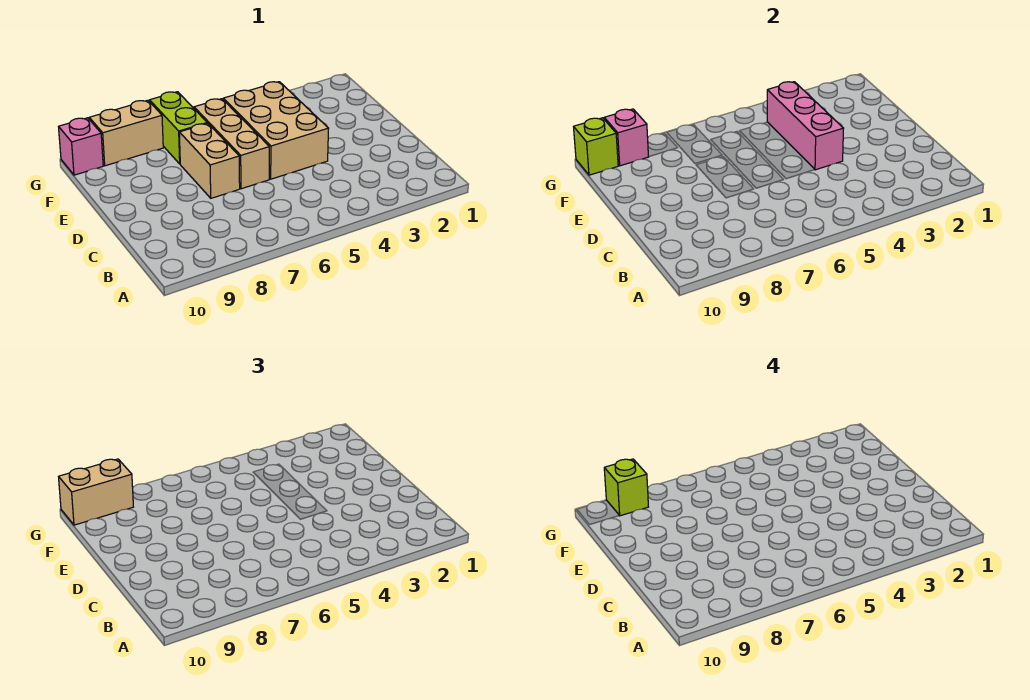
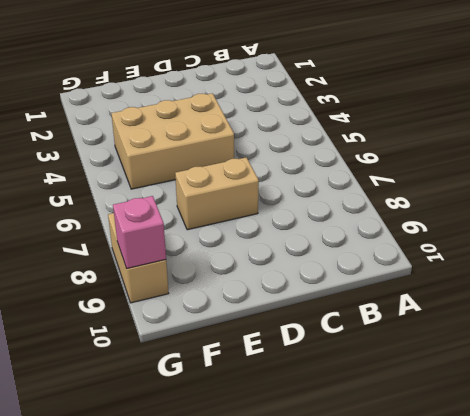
none -> tan 1x3 brick [194,99,269,189]
none -> lime 1x2 brick [150,92,207,164]

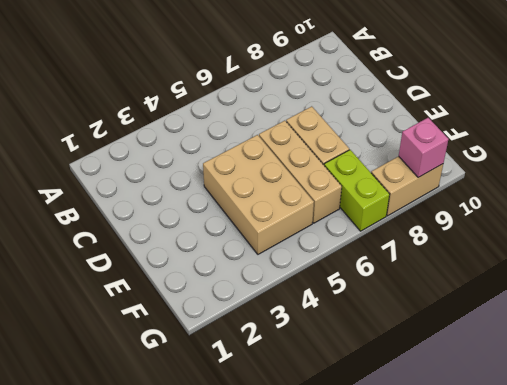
none -> pink 1x1 brick [59,118,103,175]
none -> pink 1x3 brick [767,82,844,170]

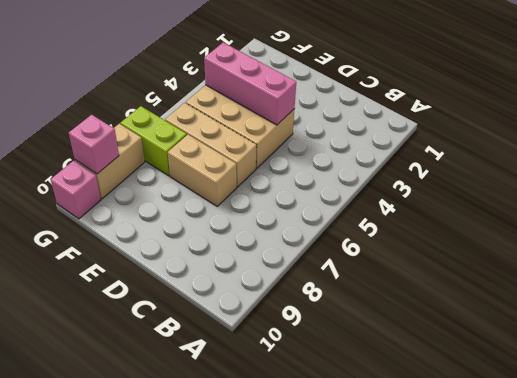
none -> lime 1x1 brick [574,118,618,175]
none -> tan 1x2 brick [59,459,133,525]

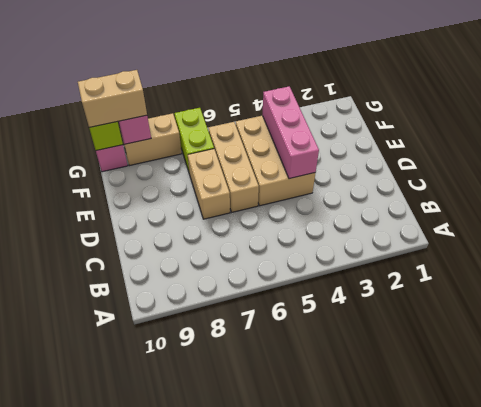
none -> lime 1x1 brick [604,459,648,516]

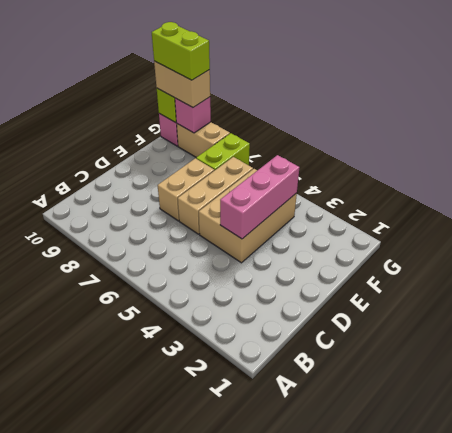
lime 1x2 brick [152,22,210,80] -> lime 1x1 brick [604,459,648,516]

